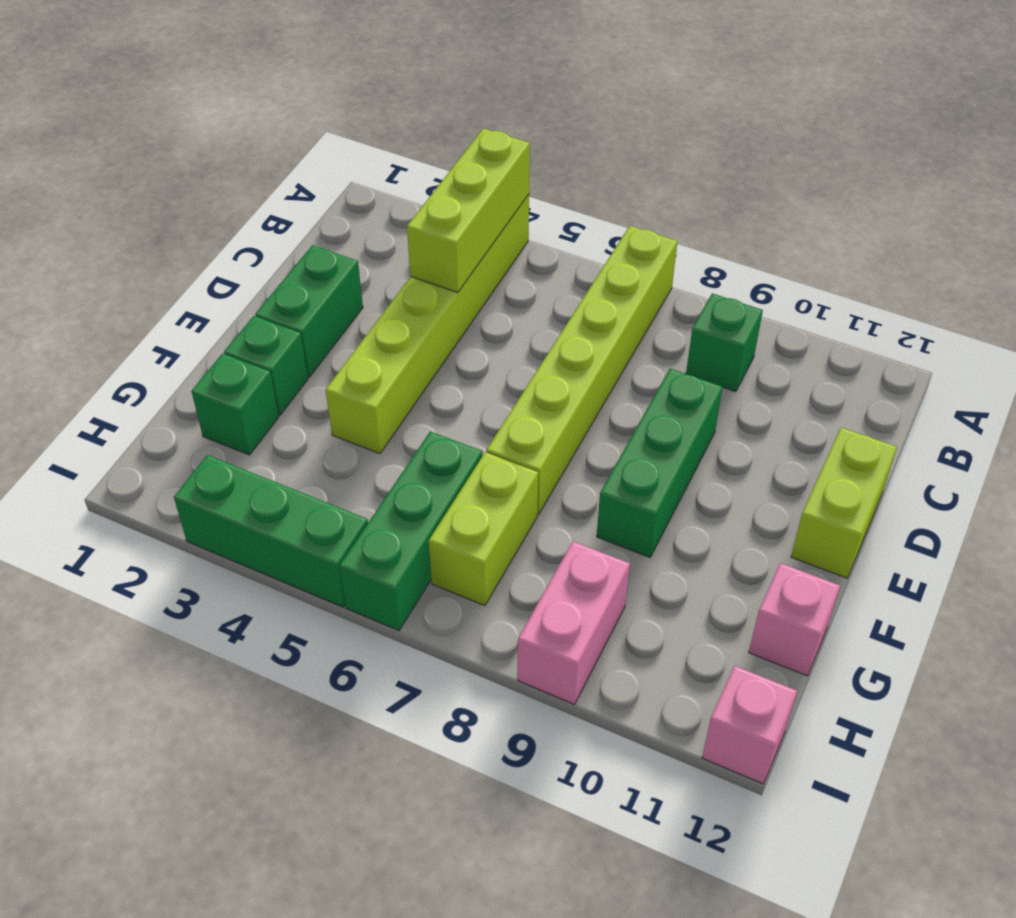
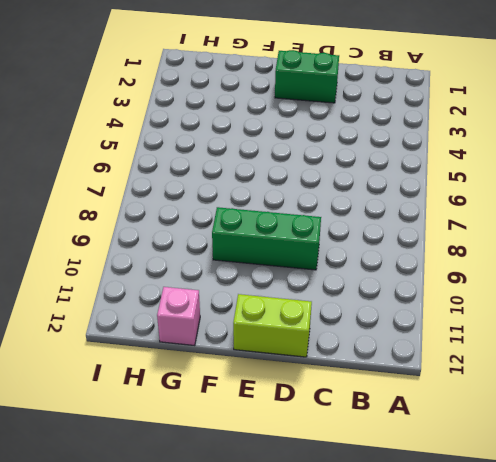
none -> lime 1x6 brick [326,194,529,454]
none -> lime 1x6 brick [486,226,678,515]
none -> green 1x1 brick [686,294,763,392]

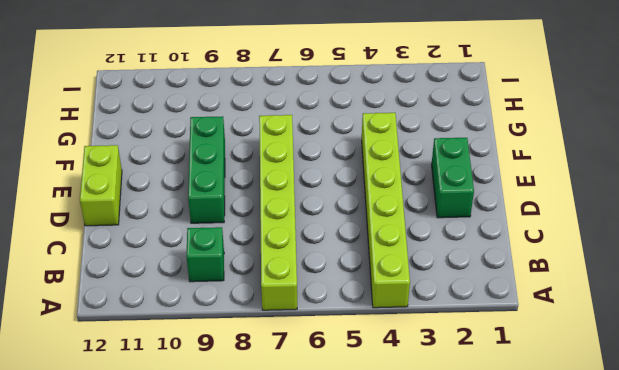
none -> green 1x1 brick [224,316,308,415]
none -> green 1x1 brick [191,354,279,455]
none -> green 1x3 brick [340,432,482,631]

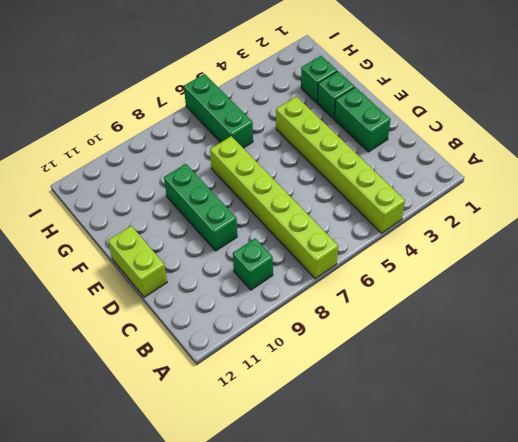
none -> lime 1x2 brick [429,452,539,606]
none -> pink 1x1 brick [749,563,840,676]
none -> pink 1x2 brick [518,541,630,704]

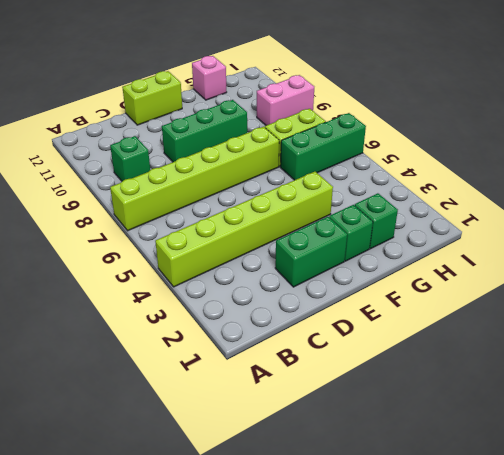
none -> green 1x3 brick [174,455,368,607]
none -> pink 1x1 brick [702,666,797,784]
none -> lime 1x3 brick [407,129,530,293]

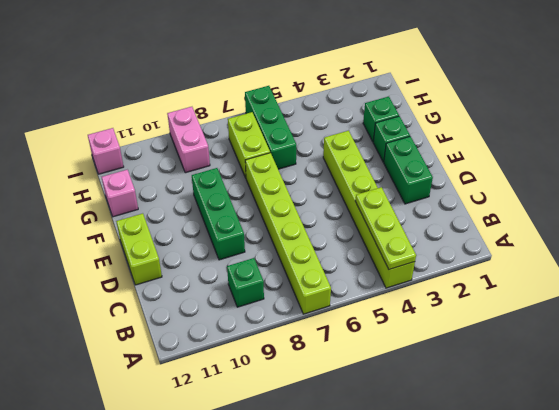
lime 1x3 plate [355,187,416,270] -> lime 1x3 brick [407,129,530,293]
none -> green 1x3 brick [174,455,368,607]

